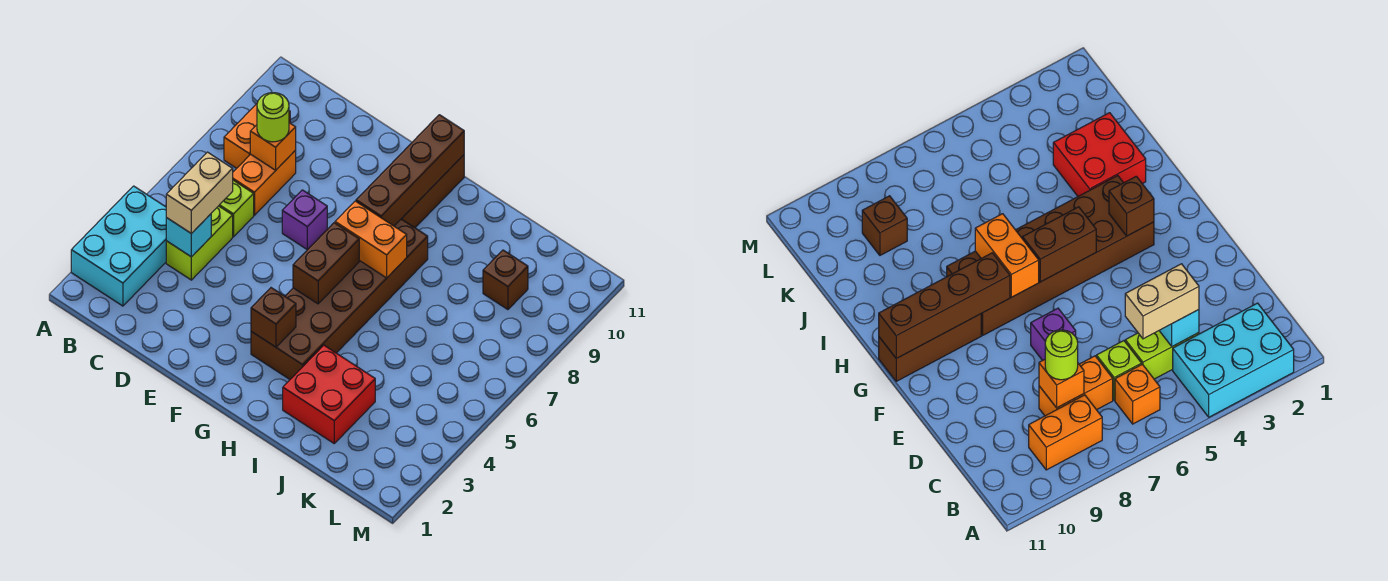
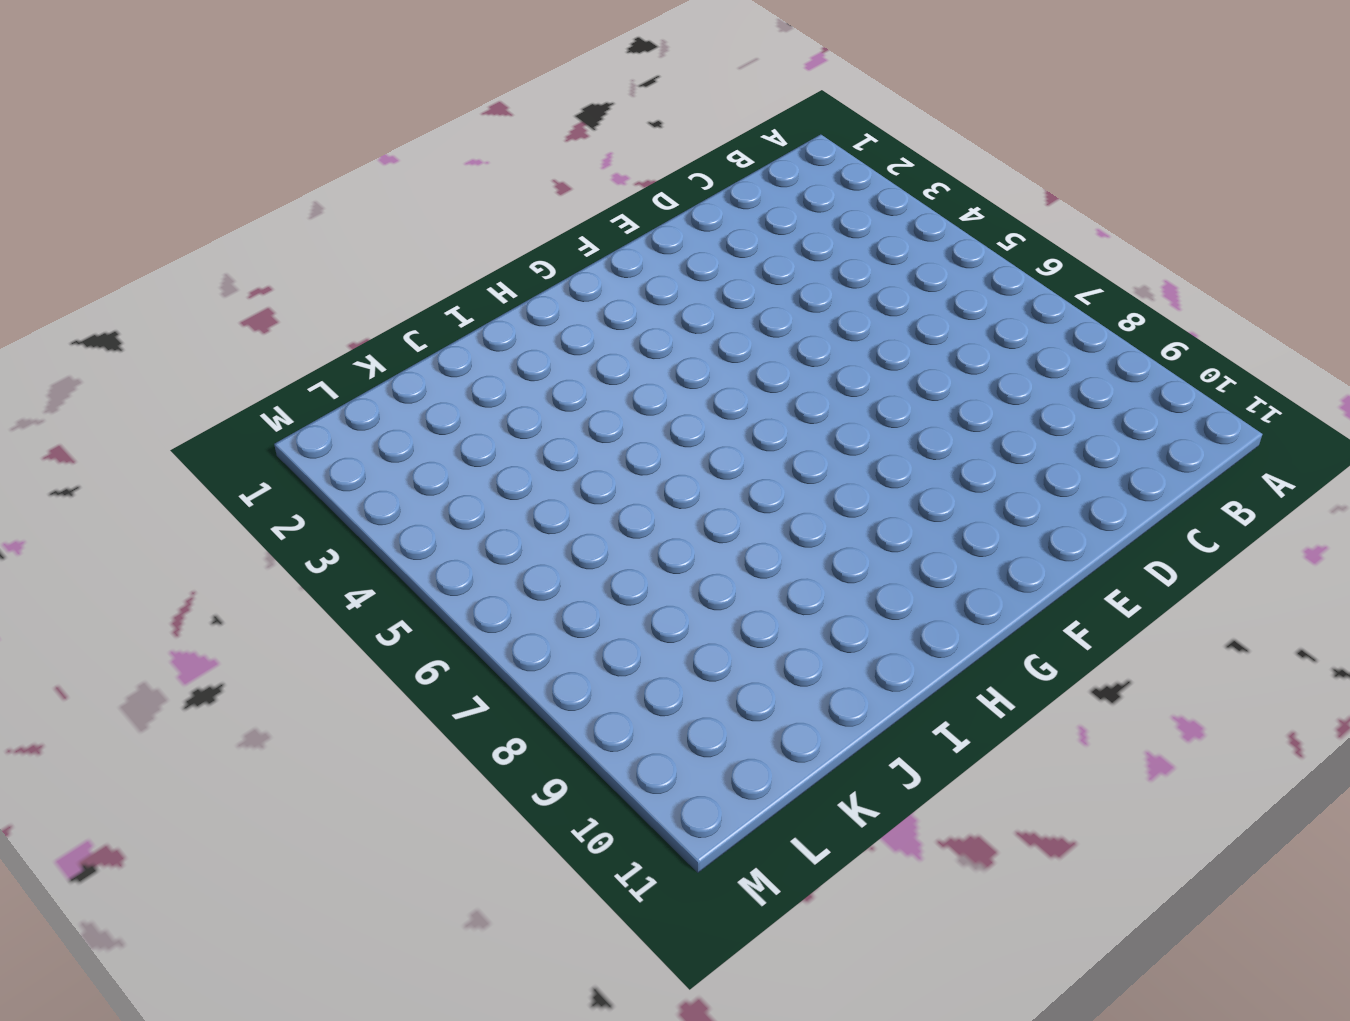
none -> cyan 2x3 brick [71,186,166,306]
none -> orange 1x1 brick [1115,364,1160,424]
none -> orange 1x2 brick [224,104,290,168]

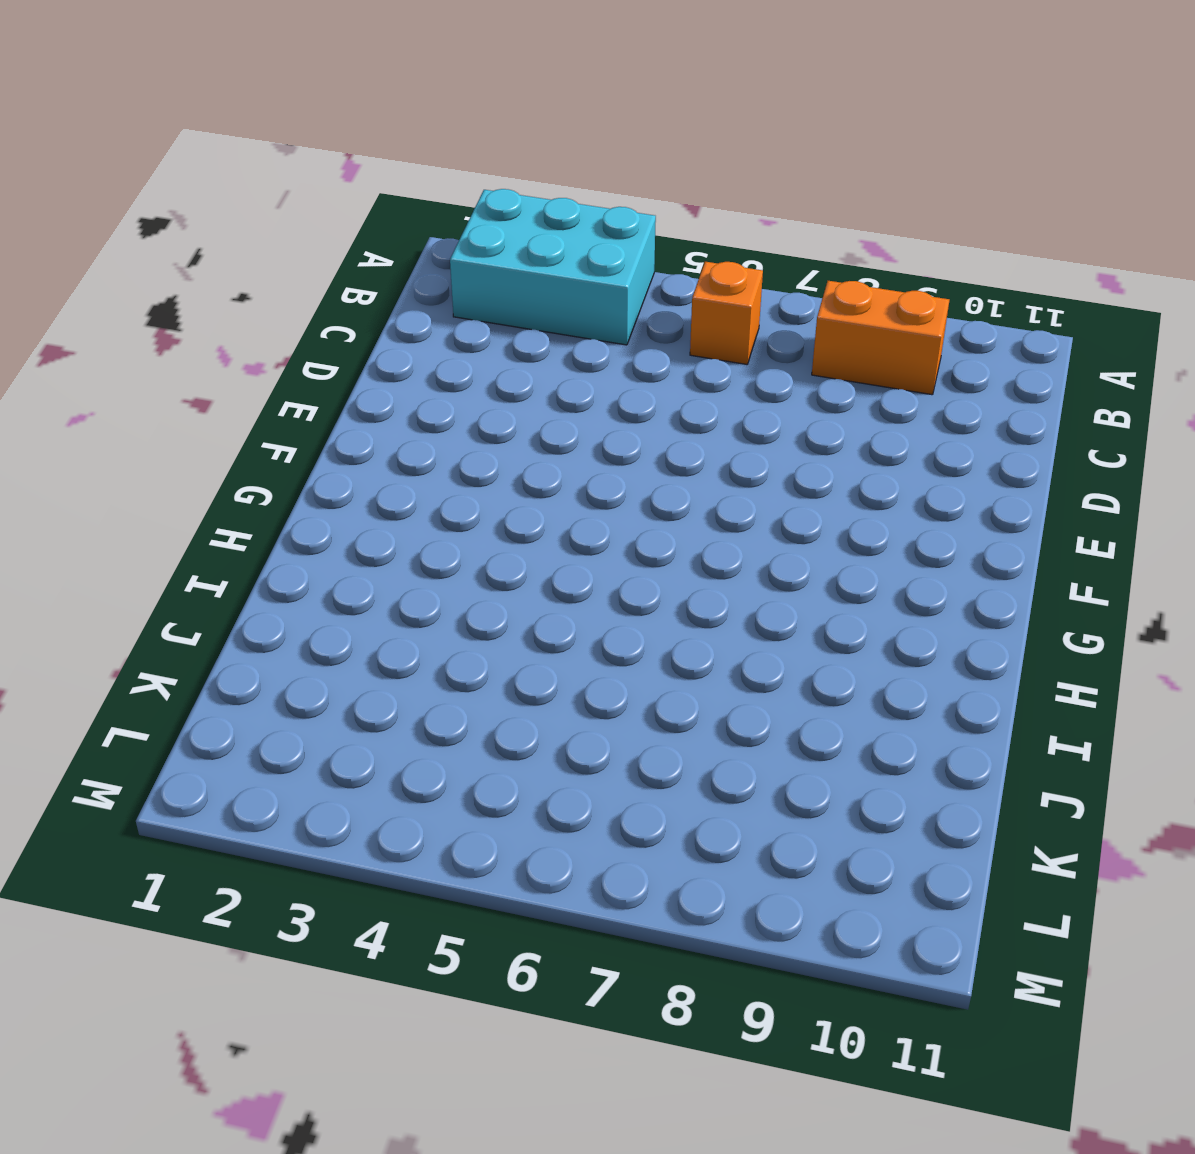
none -> lime 1x2 brick [166,206,233,280]
none -> lime 1x1 brick [219,180,254,237]
none -> orange 1x2 brick [233,150,296,215]

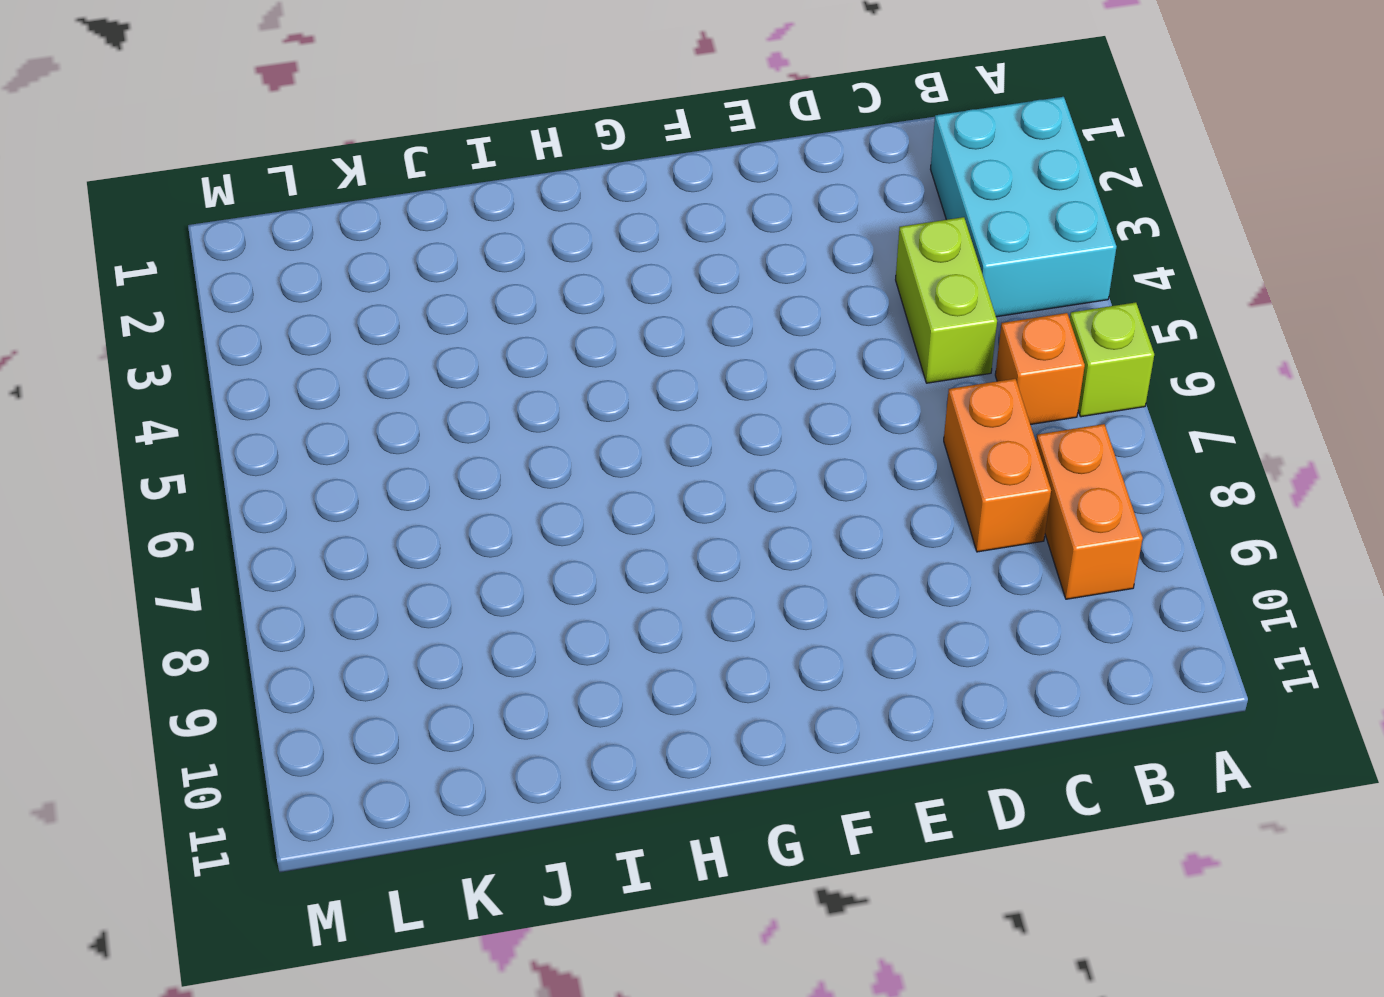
lime 1x1 brick [1070,302,1154,417] -> lime 1x1 brick moved to [219,180,254,237]
none -> purple 1x1 brick [282,190,327,250]
none -> brown 2x6 brick [251,219,428,379]
none -> brown 1x3 brick [402,155,464,228]

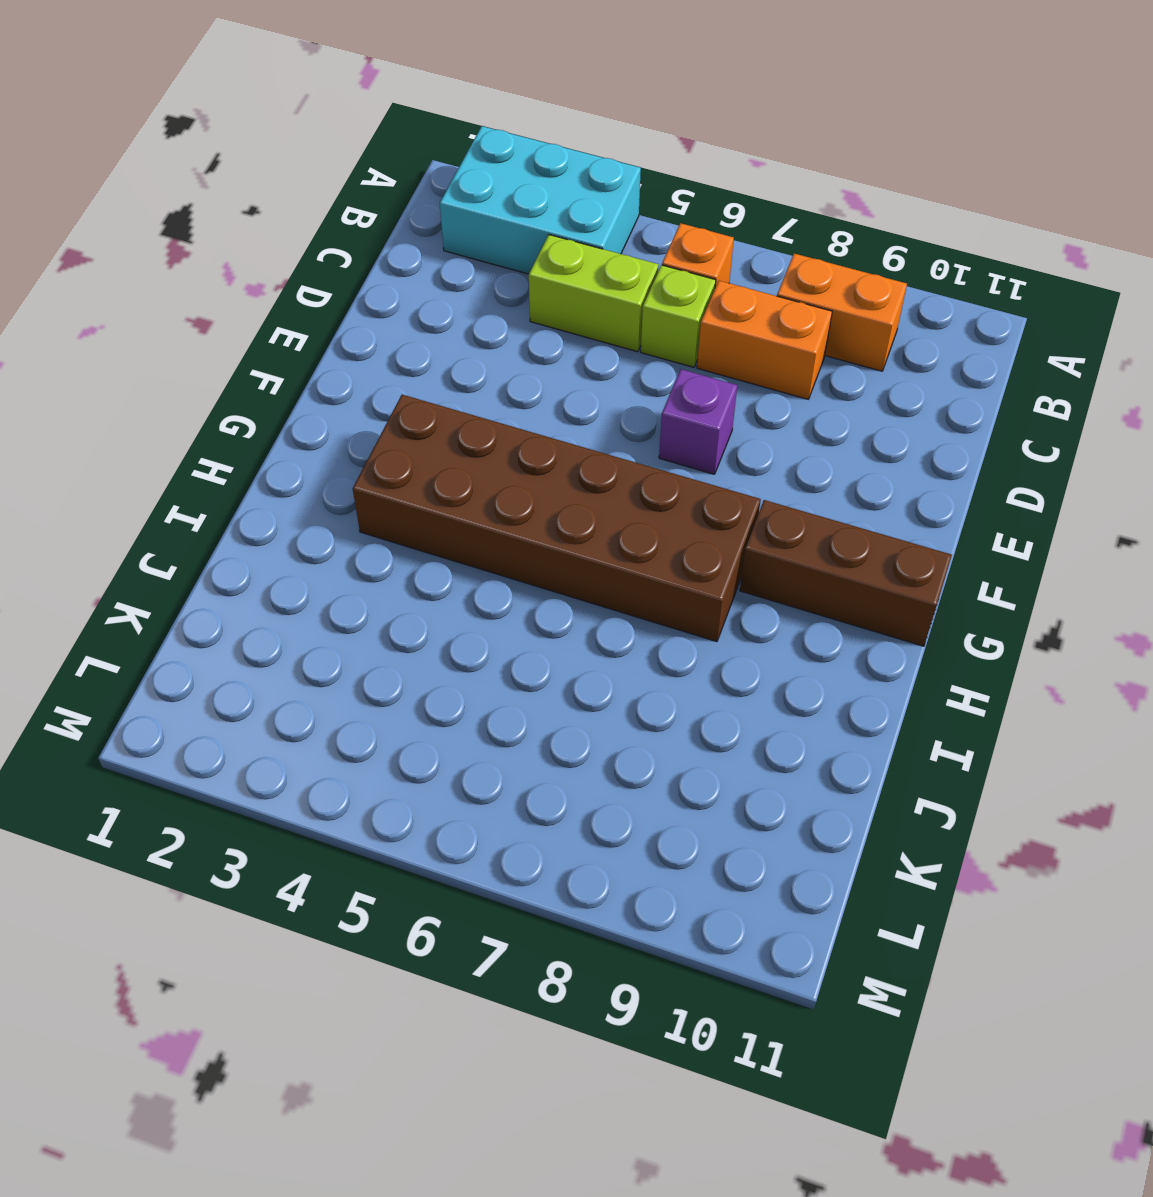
none -> red 2x2 brick [283,345,375,443]
none -> brown 1x1 brick [483,250,528,310]
none -> cyan 1x1 brick [166,214,211,257]

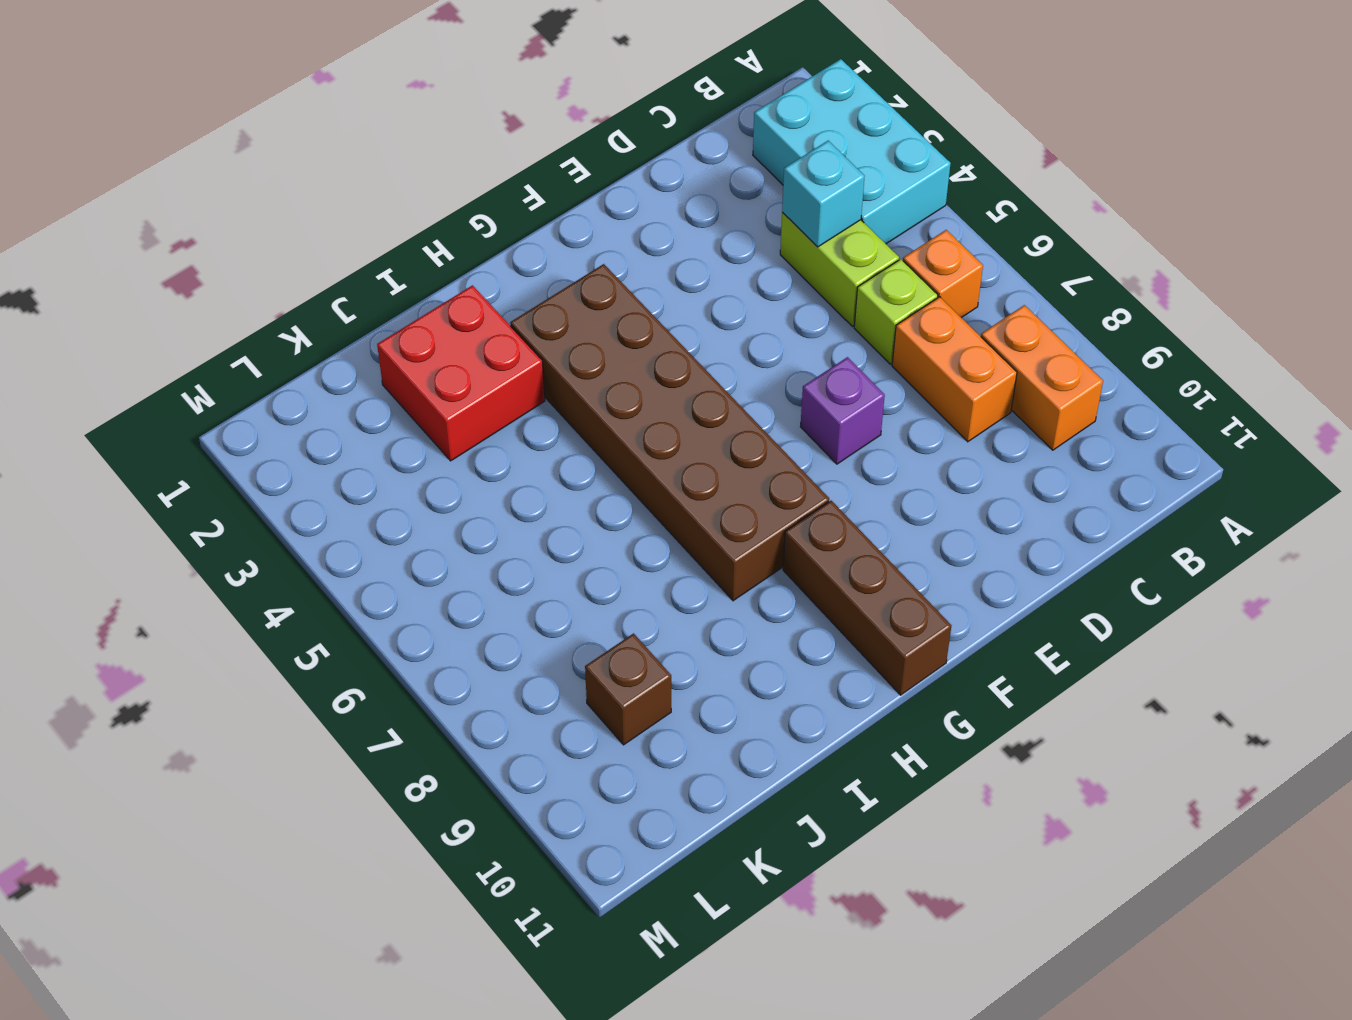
none -> orange 1x1 brick [250,123,296,170]
none -> brown 1x1 brick [251,288,296,347]
none -> brown 1x2 brick [293,223,359,304]

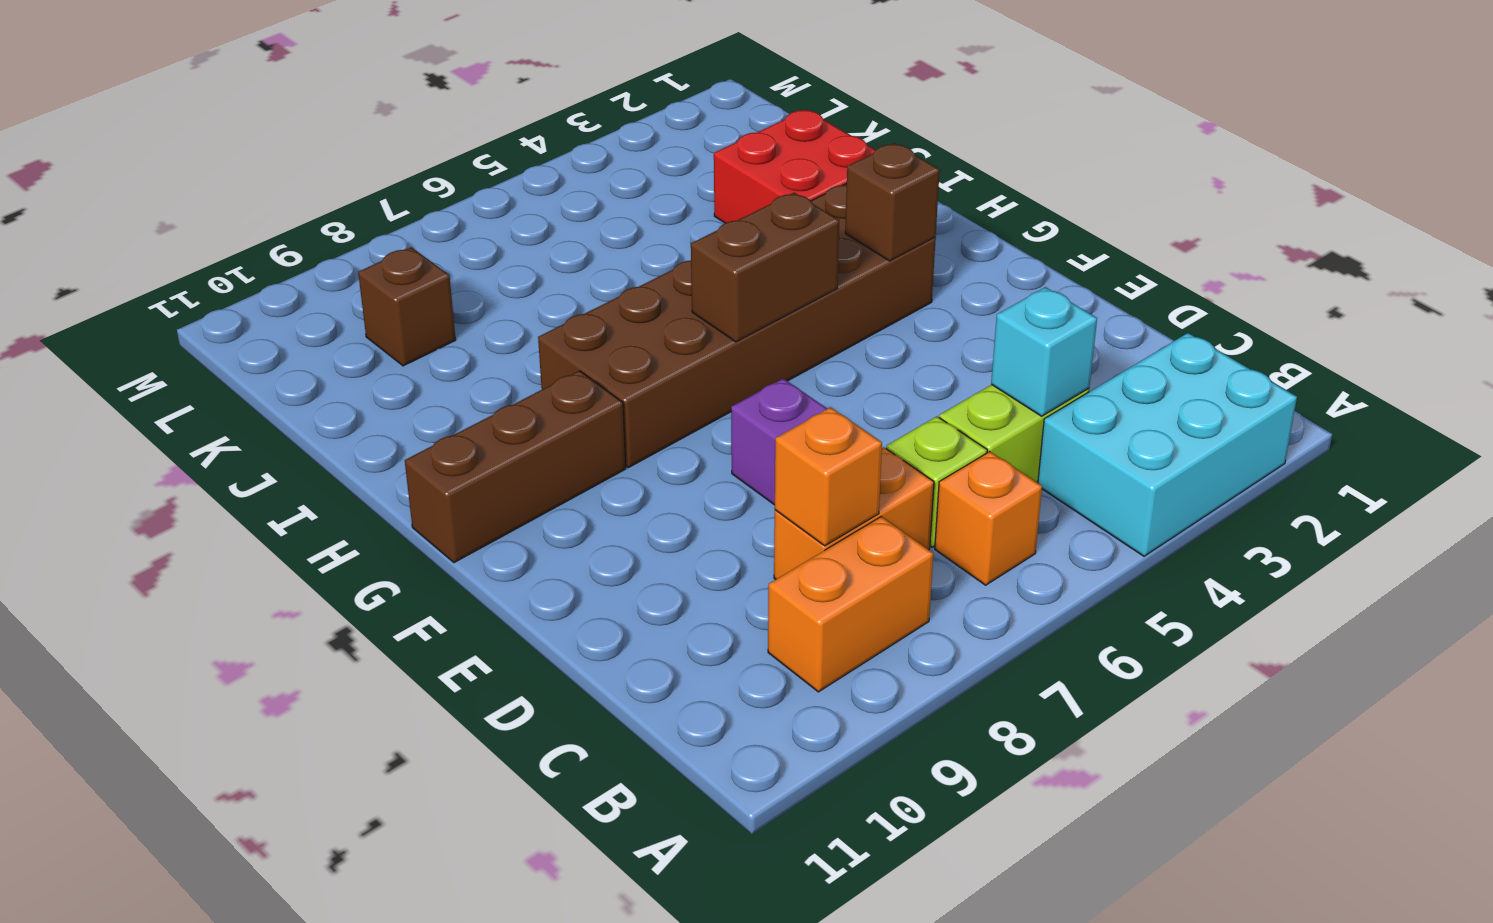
none -> orange 1x2 brick [335,201,407,278]
none -> brown 1x4 brick [356,115,464,226]
none -> tan 1x2 brick [166,152,233,234]

